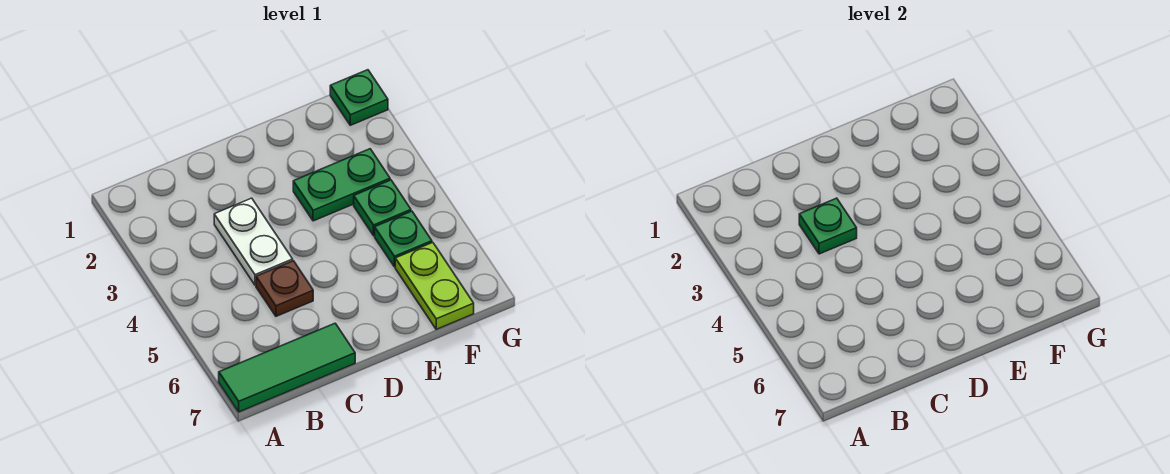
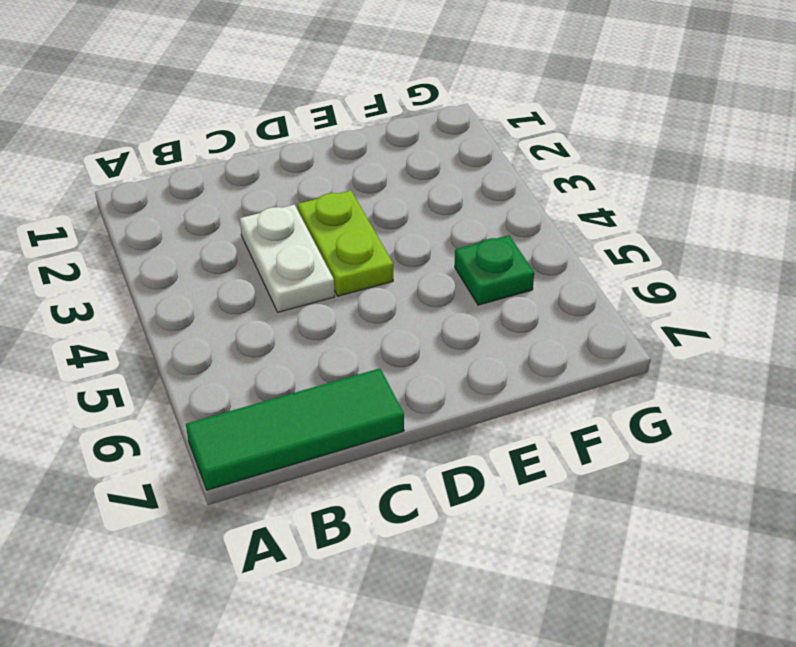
lime 1x2 plate [297,191,393,296] -> lime 1x2 plate moved to [395,242,474,329]
none -> brown 1x1 plate [256,261,313,316]
none -> green 1x2 plate [293,149,390,221]

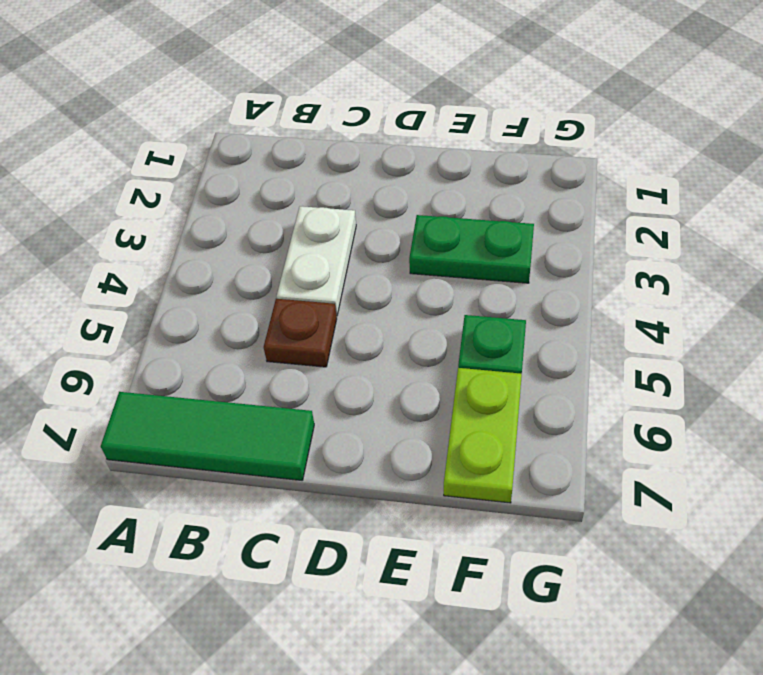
none -> green 1x1 plate [354,180,411,236]
none -> green 1x1 plate [330,70,388,125]

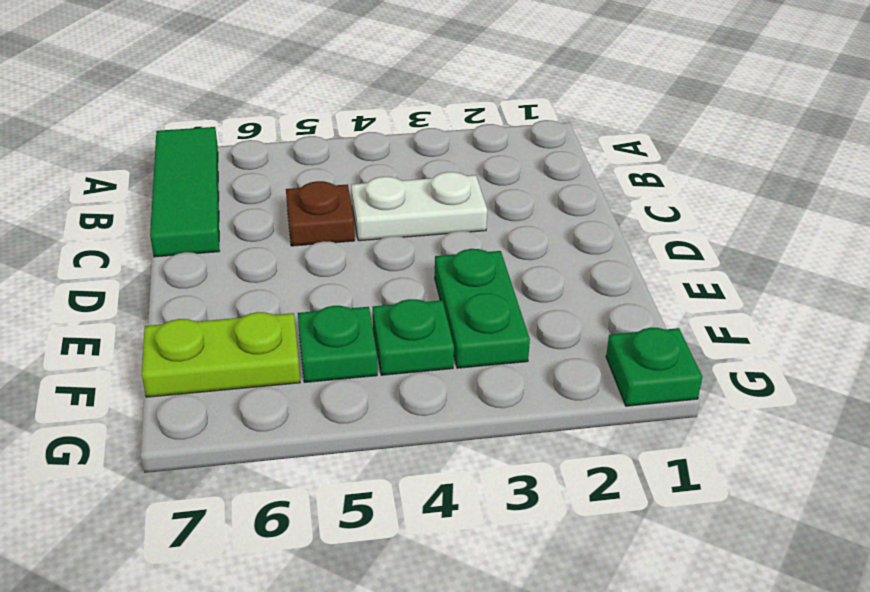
none -> green 1x1 plate [799,198,857,254]

